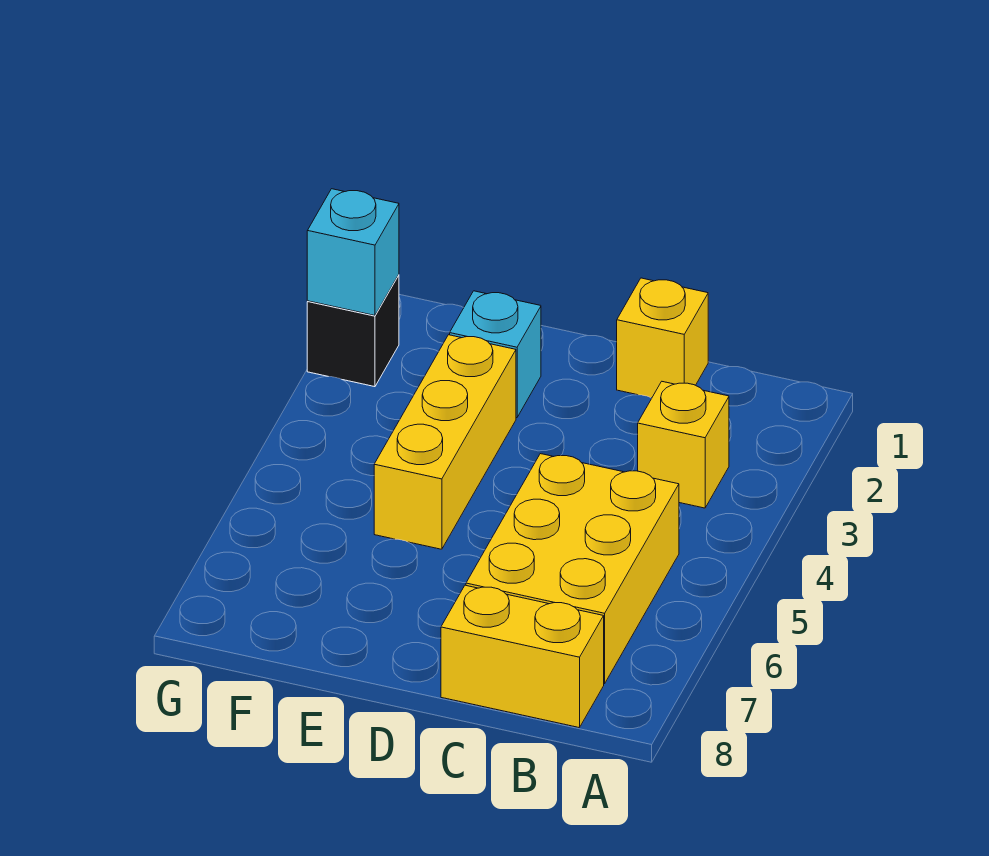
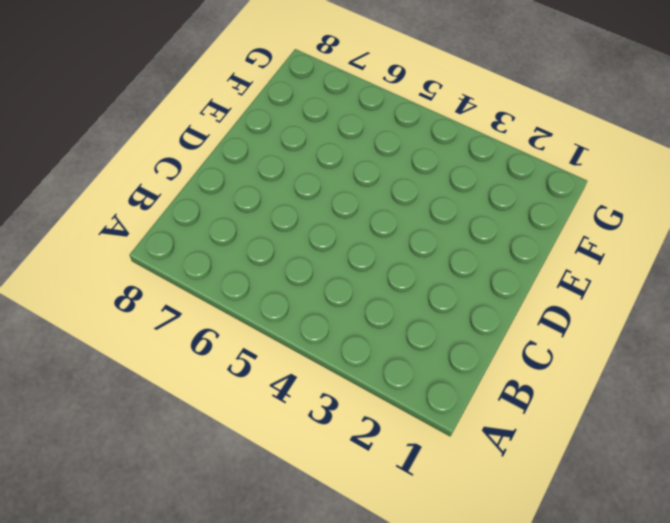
none -> yellow 1x1 brick [638,382,729,508]
none -> yellow 2x3 brick [466,454,679,684]

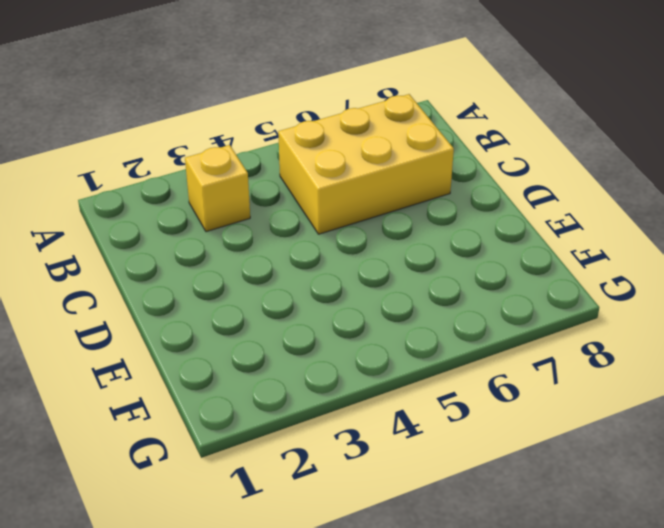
none -> yellow 1x2 brick [441,585,604,728]
none -> yellow 1x1 brick [617,278,708,398]

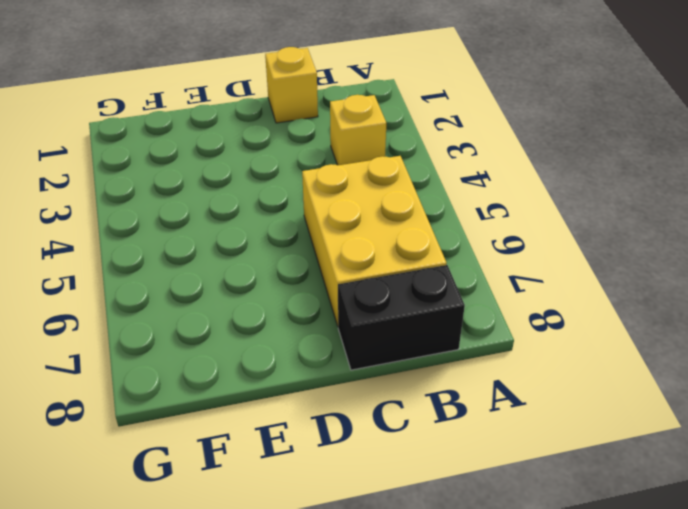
black 1x2 brick [338,265,465,370] -> yellow 1x2 brick [441,585,604,728]
none -> cyan 1x1 brick [450,291,541,418]
none -> yellow 1x3 brick [374,335,516,549]

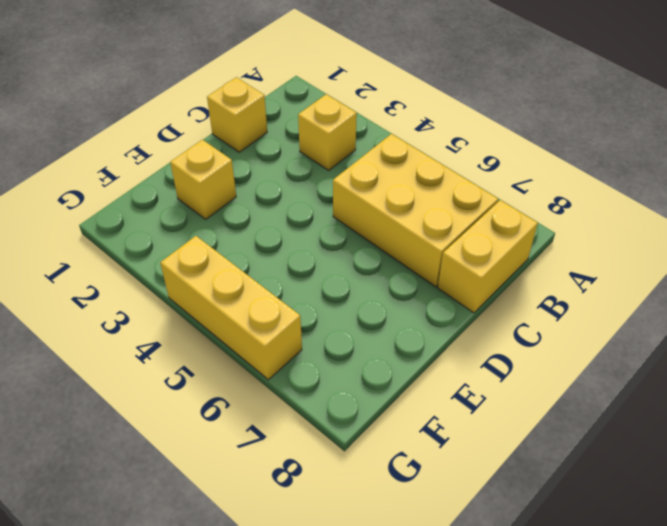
yellow 1x1 brick [170,140,236,219] -> cyan 1x1 brick [450,291,541,418]
yellow 1x3 brick [160,236,302,380] -> yellow 1x3 brick moved to [374,335,516,549]
none -> black 1x1 brick [307,275,399,387]
none -> cyan 1x1 brick [307,189,399,316]

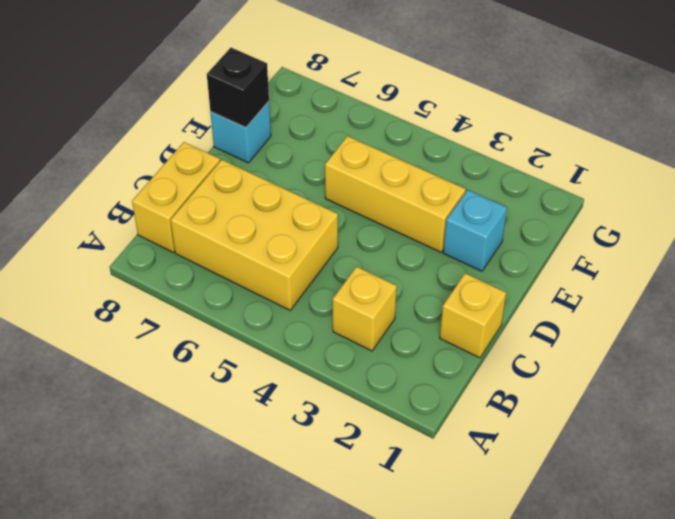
cyan 1x1 brick [210,101,271,163] -> cyan 1x1 brick moved to [307,189,399,316]
black 1x1 brick [207,48,269,128] -> black 1x1 brick moved to [307,275,399,387]

